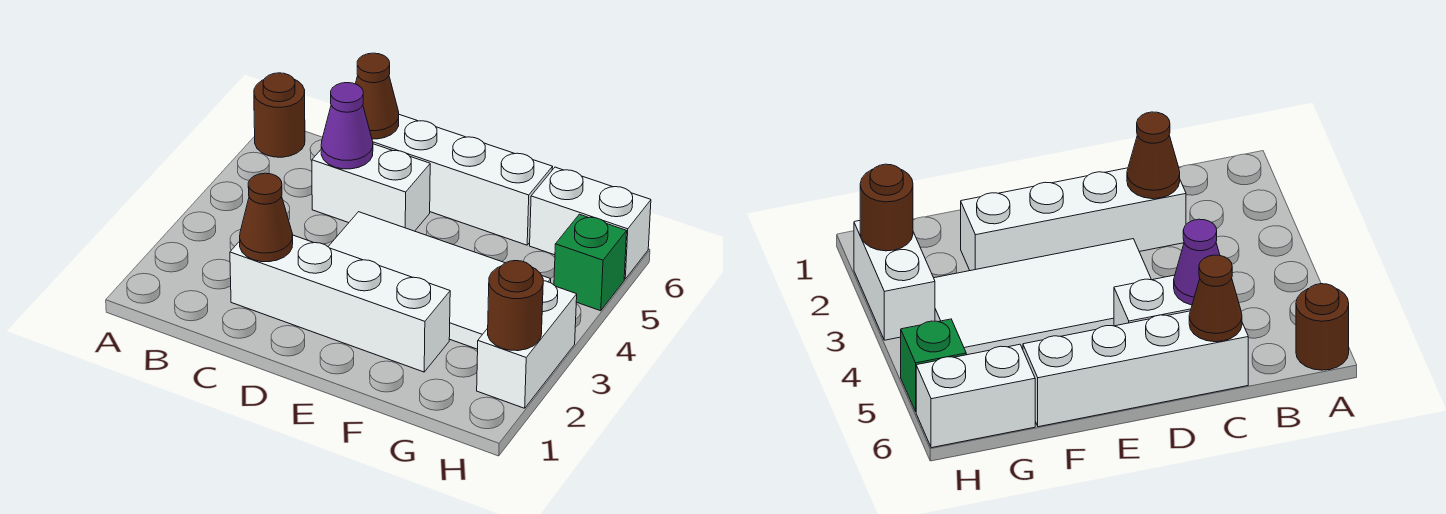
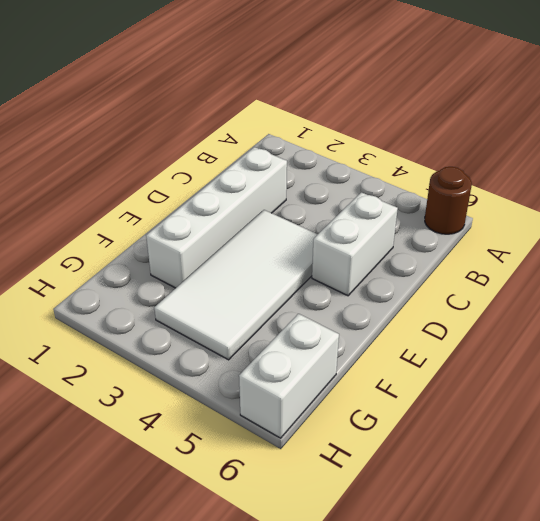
none -> white 1x4 brick [372,115,553,245]
none -> white 1x2 brick [477,281,577,408]
none -> green 1x1 brick [554,214,627,311]

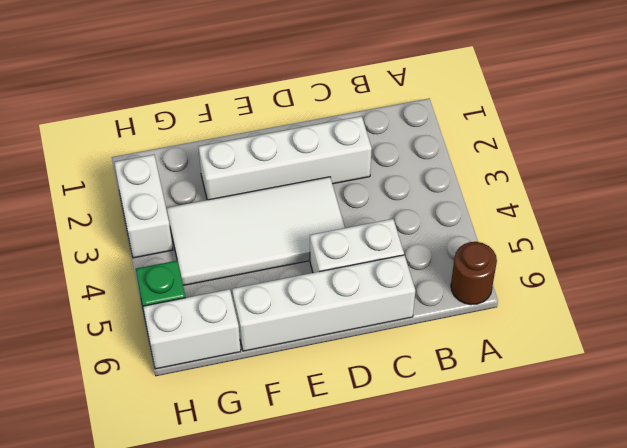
none -> brown 1x1 cone [240,173,293,262]
none -> purple 1x1 cone [321,83,373,169]
none -> brown 1x1 cone [355,53,399,139]

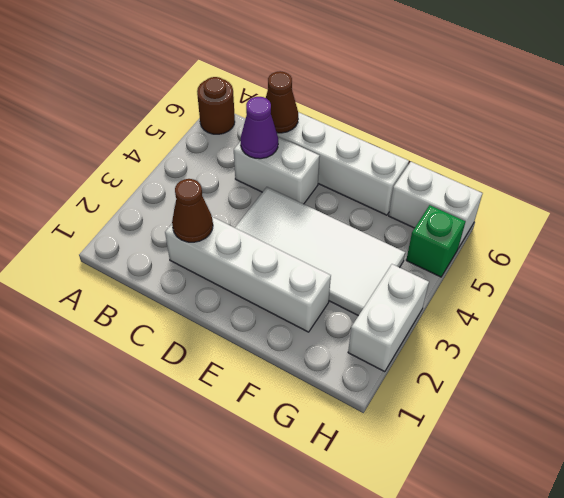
none -> brown 1x1 round brick [488,261,543,351]

